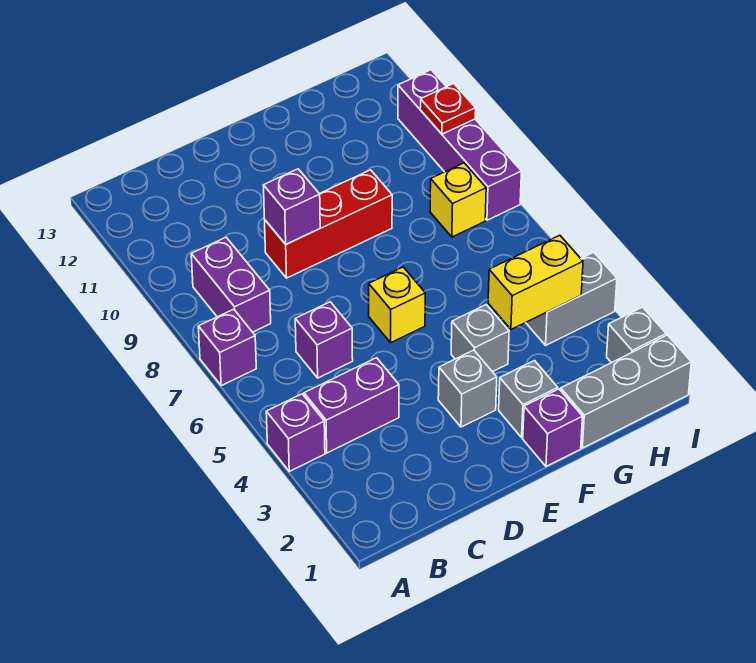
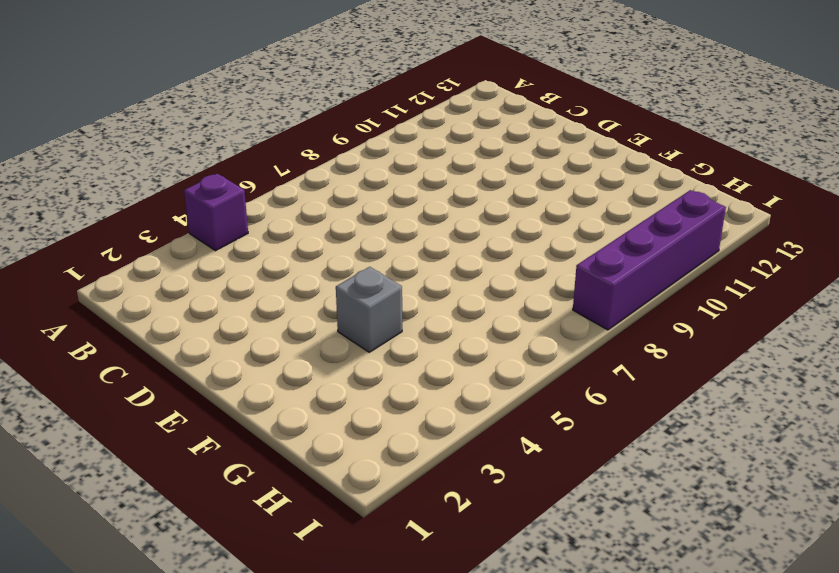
none -> purple 1x1 brick [198,309,256,386]
none -> purple 1x2 brick [304,358,399,453]
none -> purple 1x2 brick [191,237,271,332]

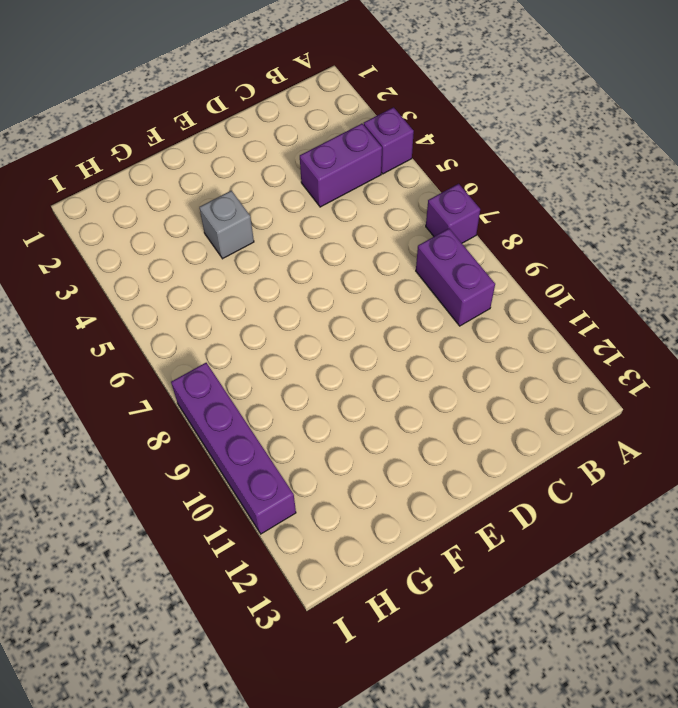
none -> purple 1x1 brick [295,302,353,378]
none -> red 1x3 brick [265,170,392,278]
none -> grey 1x1 brick [438,350,497,427]

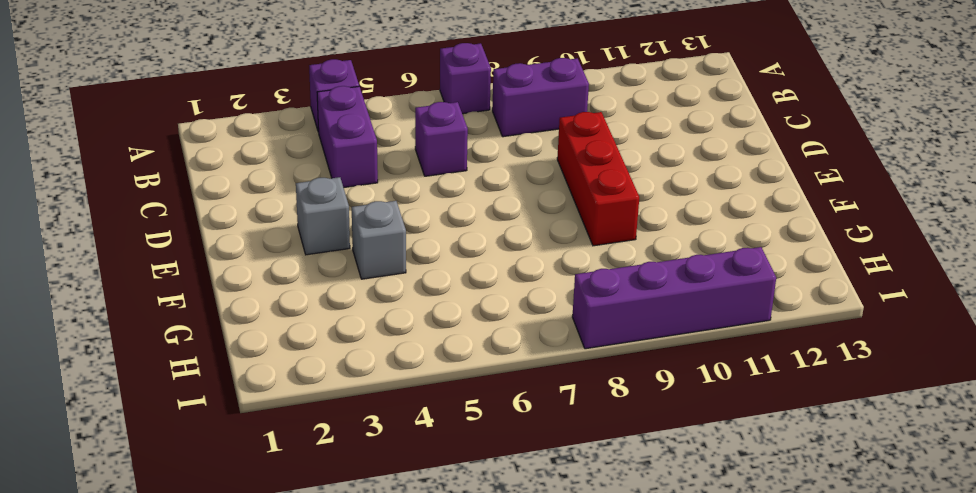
none -> yellow 1x1 brick [369,267,425,343]
none -> purple 1x1 brick [523,389,583,466]
none -> grey 1x1 brick [499,361,558,438]

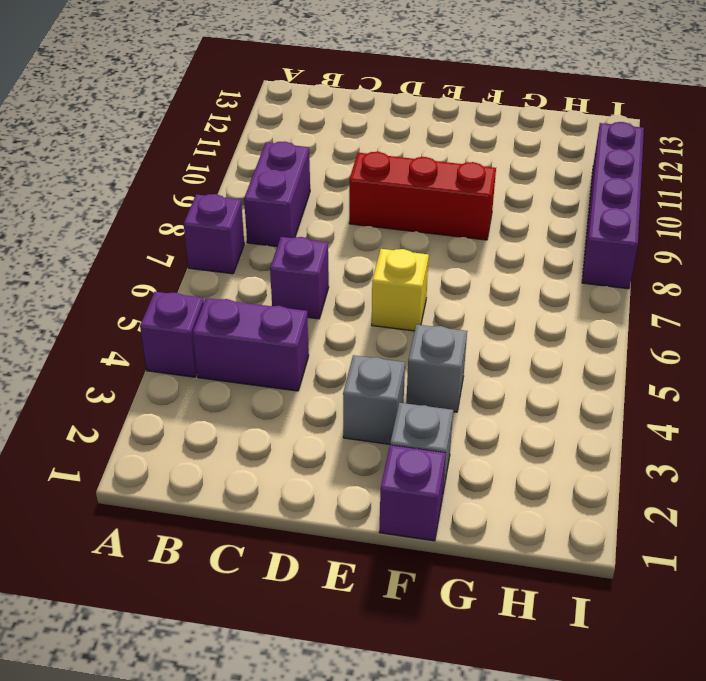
none -> grey 1x3 brick [561,335,691,448]
none -> grey 1x2 brick [526,252,617,345]
none -> yellow 1x1 brick [430,163,486,237]

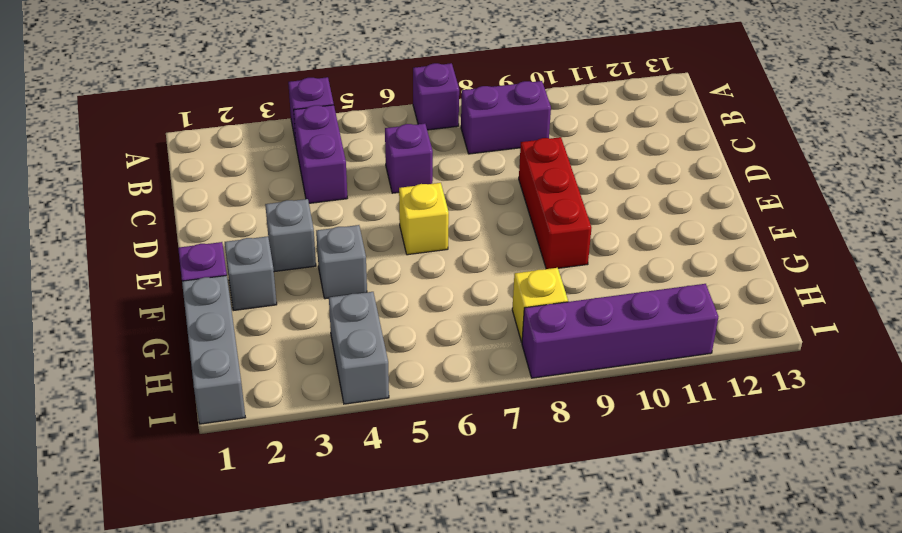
none -> grey 1x1 brick [607,307,666,363]
none -> purple 1x1 brick [263,169,320,244]
none -> yellow 1x2 brick [488,235,583,329]

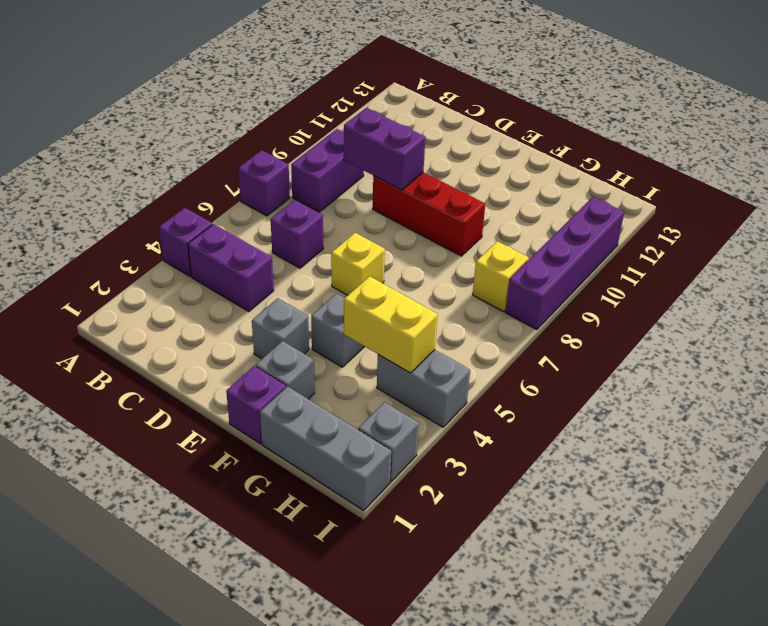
purple 1x2 brick [344,108,425,190] -> purple 1x1 brick [263,169,320,244]
none -> red 1x1 plate [420,84,476,134]

